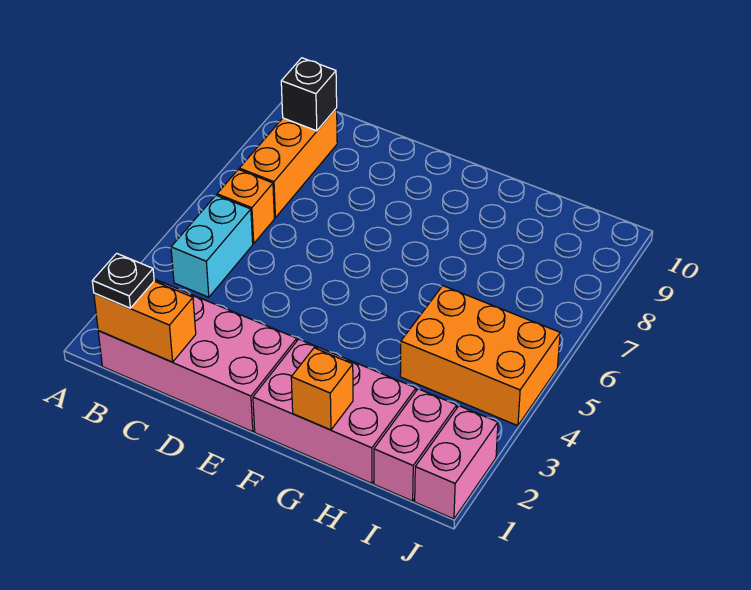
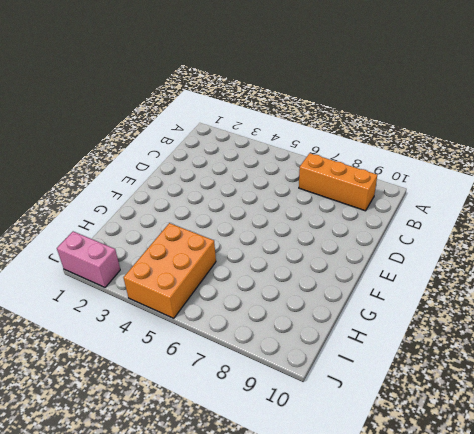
none -> pink 2x4 brick [98,279,297,432]
none -> cyan 1x2 brick [171,195,253,297]
none -> orange 1x1 brick [217,170,274,244]

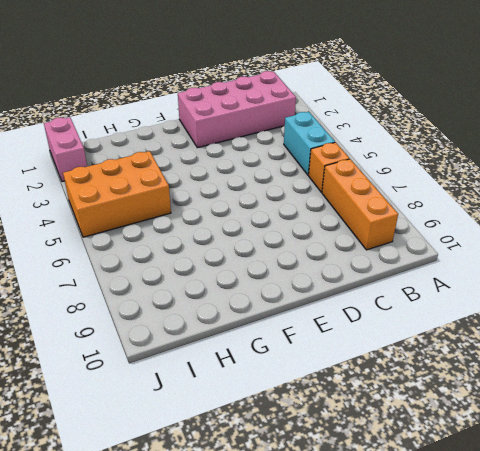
none -> pink 2x3 brick [253,339,416,483]
none -> pink 1x2 brick [374,389,457,501]
none -> orange 1x2 brick [94,281,196,362]

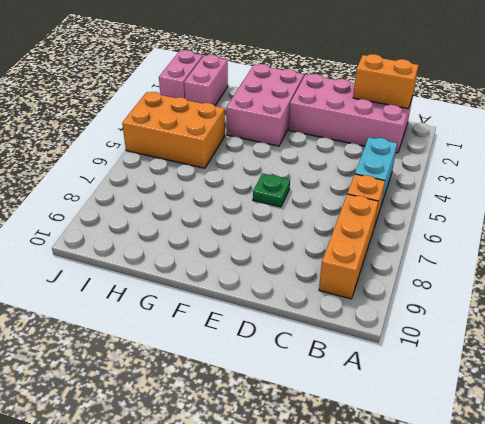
green 1x1 plate [253,173,290,207] -> none
pink 2x3 brick [226,64,304,146] -> pink 2x3 brick turned to [253,339,416,483]
none -> black 1x1 brick [281,58,337,131]
none -> orange 1x1 brick [291,348,353,430]
none -> black 1x1 plate [92,253,154,308]

